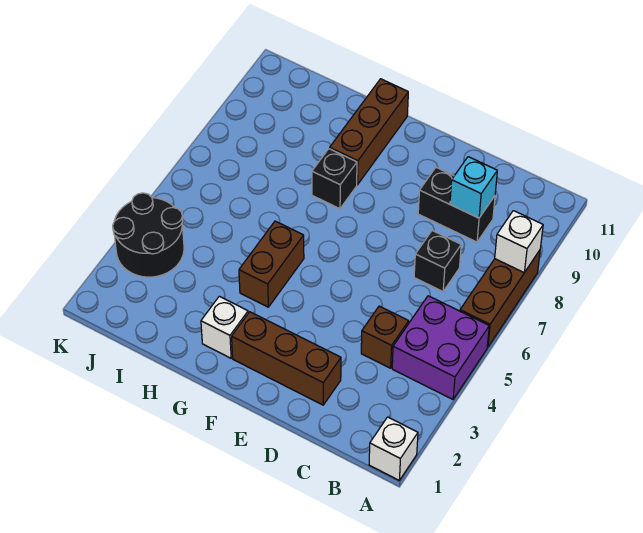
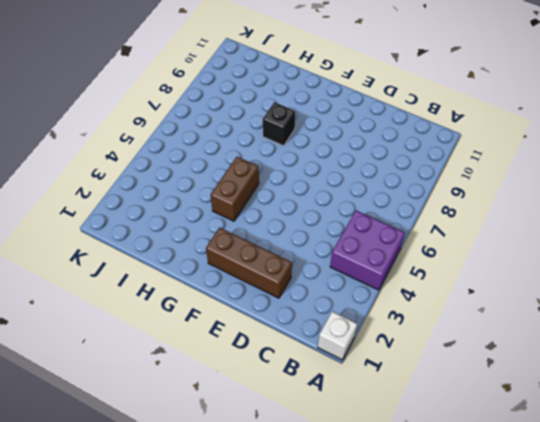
none -> brown 1x3 brick [460,250,540,347]
none -> brown 1x1 brick [361,306,409,368]
none -> black 1x1 brick [414,231,461,291]

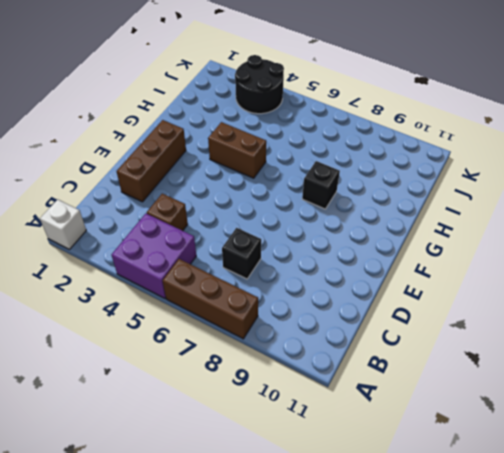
none -> black 1x2 brick [418,168,495,242]
none -> white 1x1 brick [201,296,248,358]
none -> brown 1x3 brick [330,79,408,185]

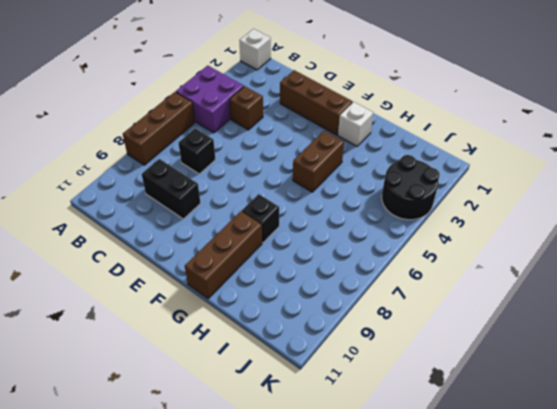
none -> white 1x1 brick [495,211,543,273]
none -> cyan 1x1 brick [450,157,497,218]

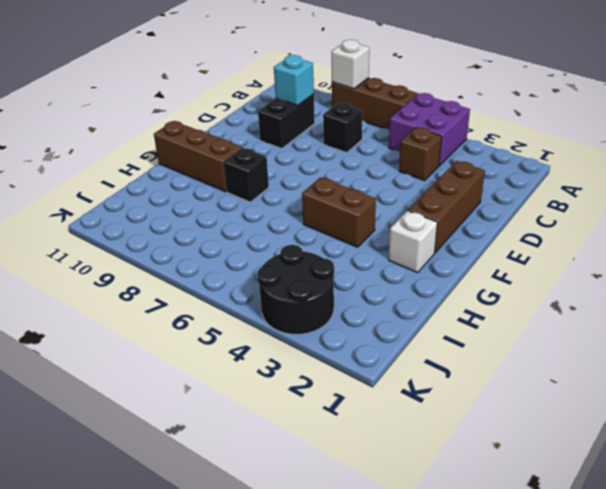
none -> white 1x1 brick [369,417,418,480]

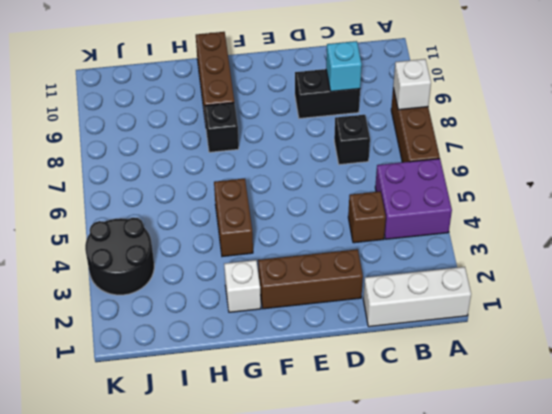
white 1x3 brick [363,267,471,327] -> white 1x1 brick [369,417,418,480]

